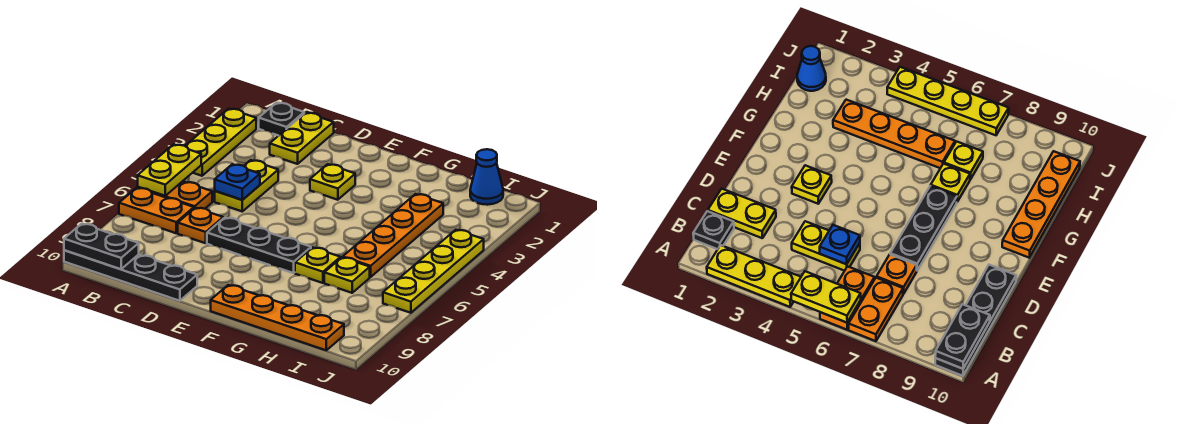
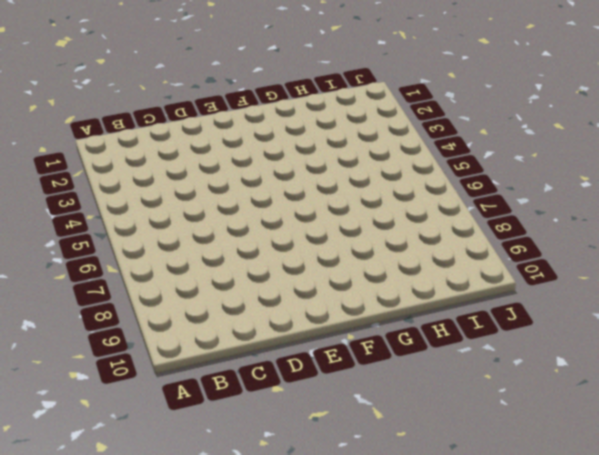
none -> yellow 1x3 plate [186,109,256,176]
none -> orange 1x2 plate [138,181,212,209]
none -> orange 1x2 plate [119,188,194,233]

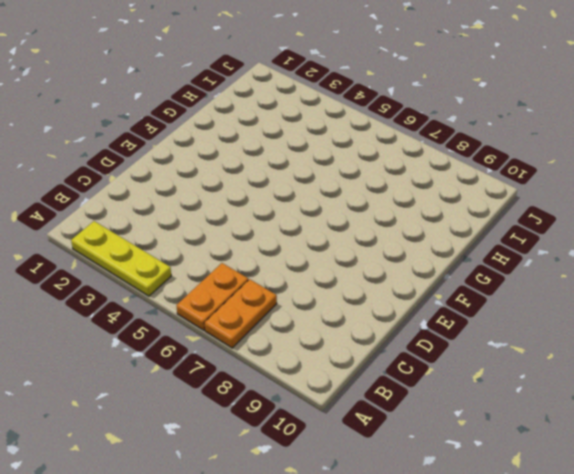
none -> black 1x4 plate [64,250,197,301]
none -> black 1x1 plate [259,103,304,136]
none -> yellow 1x2 plate [270,113,334,164]

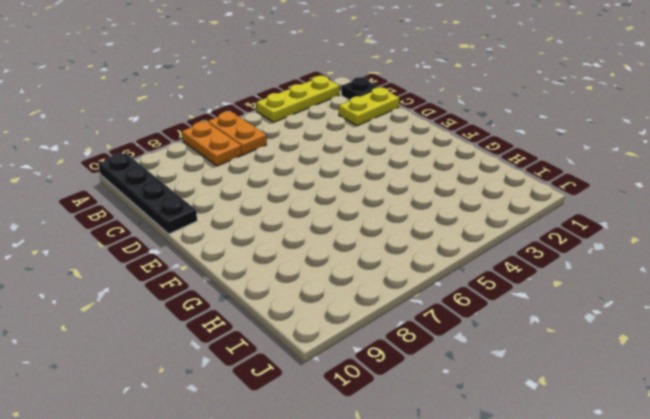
none -> yellow 1x2 plate [215,160,278,211]
none -> orange 1x1 plate [178,208,223,243]
none -> black 1x3 plate [207,218,311,273]

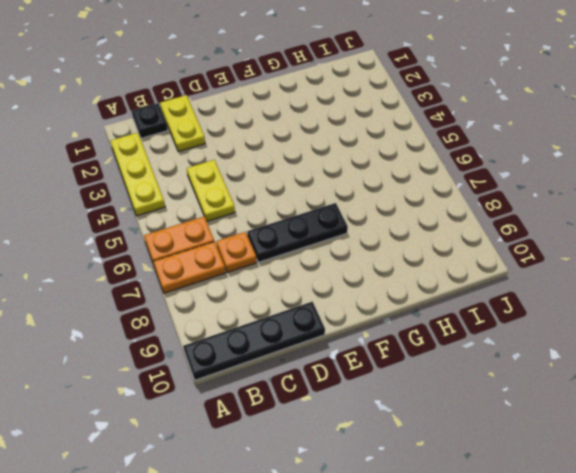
none -> yellow 1x1 plate [310,164,355,200]
none -> orange 1x4 plate [211,285,344,350]
none -> yellow 1x1 plate [295,247,340,283]

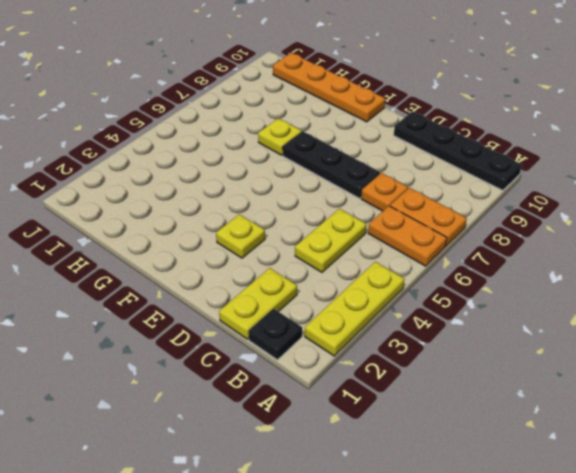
none -> orange 1x4 plate [343,194,443,277]
none -> yellow 1x1 plate [324,257,370,293]
none -> blue 1x1 cone [470,149,503,205]

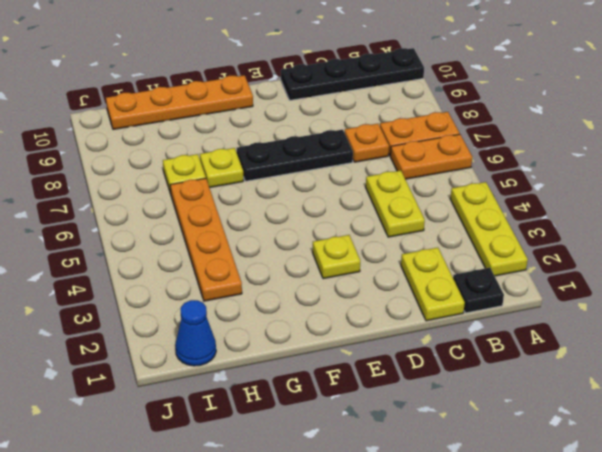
none -> yellow 1x4 plate [383,230,484,313]
none -> yellow 1x2 plate [138,144,201,196]
none -> black 1x2 plate [64,224,139,269]

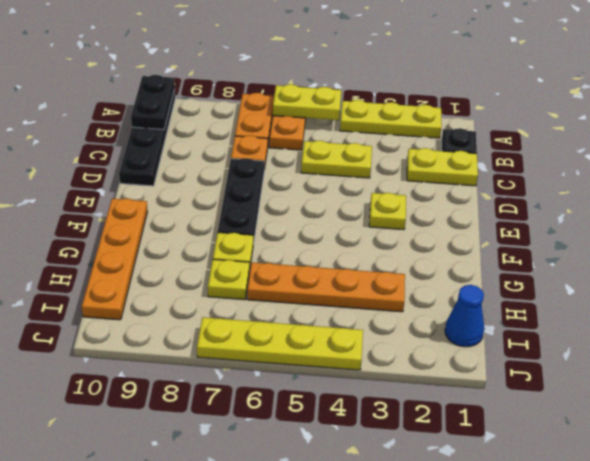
none -> blue 1x1 plate [215,164,260,200]

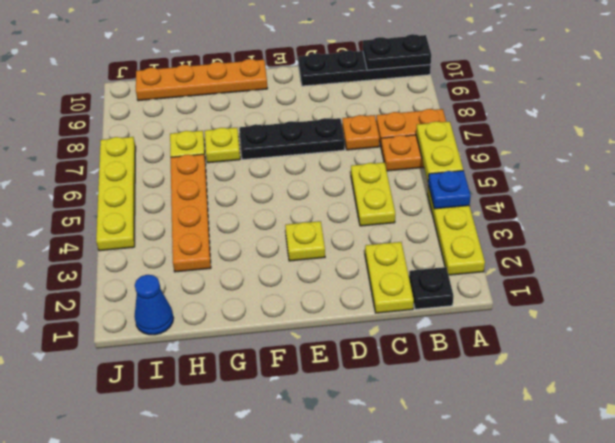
blue 1x1 plate [428,170,471,209] -> blue 1x1 plate moved to [215,164,260,200]

